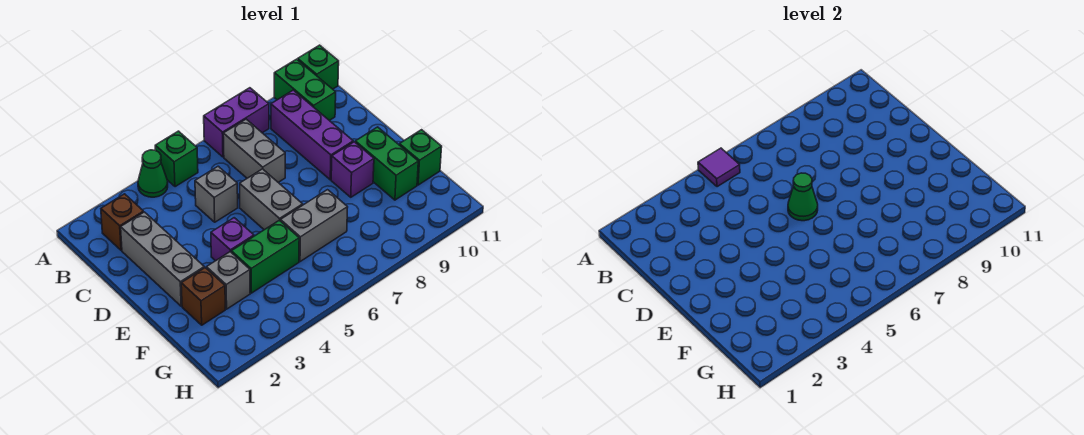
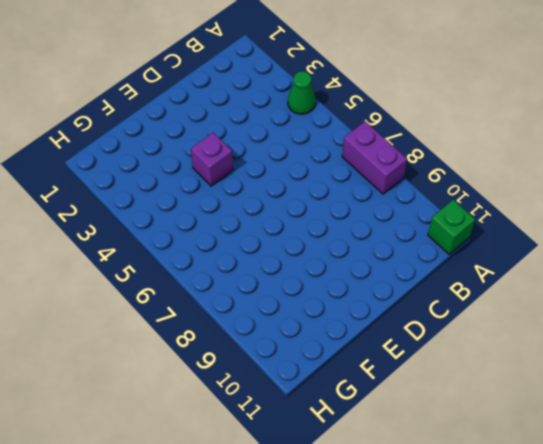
none -> green 1x1 brick [155,131,198,187]
none -> green 1x2 brick [274,59,336,120]
none -> brown 1x1 brick [101,194,143,250]

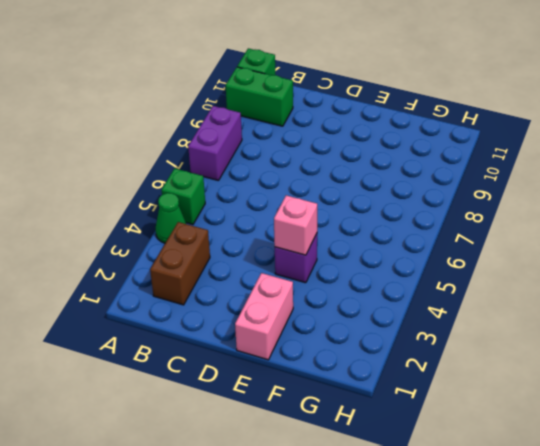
brown 1x2 brick [150,222,210,305] -> brown 1x1 brick [101,194,143,250]
pink 1x2 brick [235,273,293,360] -> grey 1x3 brick [121,212,204,306]
pink 1x1 brick [274,195,317,255] -> none
none -> grey 1x2 brick [223,119,285,182]
none -> purple 1x3 brick [271,90,353,180]
none -> grey 1x1 brick [195,166,238,222]

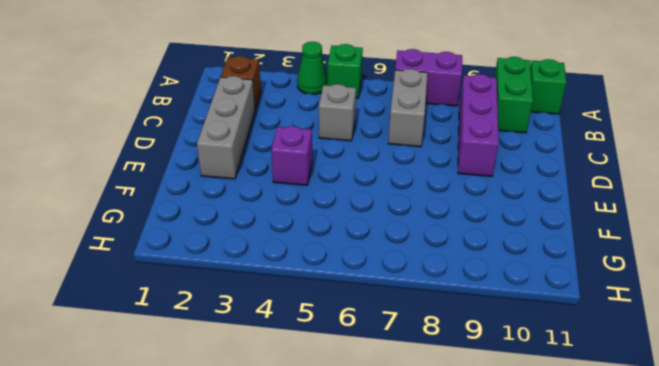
none -> grey 1x2 brick [240,169,303,230]
none -> purple 1x1 brick [331,142,374,197]
none -> green 1x2 brick [355,127,418,200]

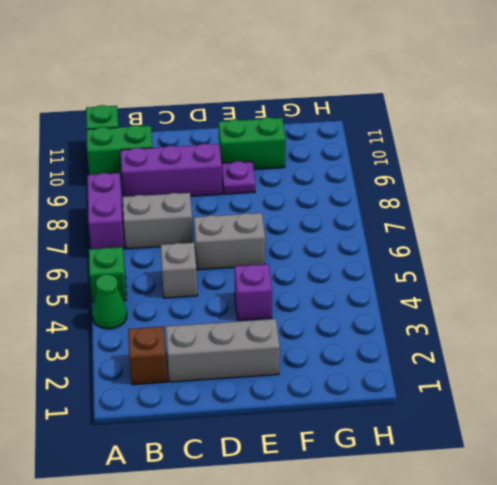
purple 1x1 plate [222,161,255,194] -> purple 1x1 brick [331,142,374,197]
none -> brown 1x1 brick [181,268,225,325]
none -> grey 1x1 brick [206,252,250,309]
none -> green 1x2 brick [231,220,299,293]

